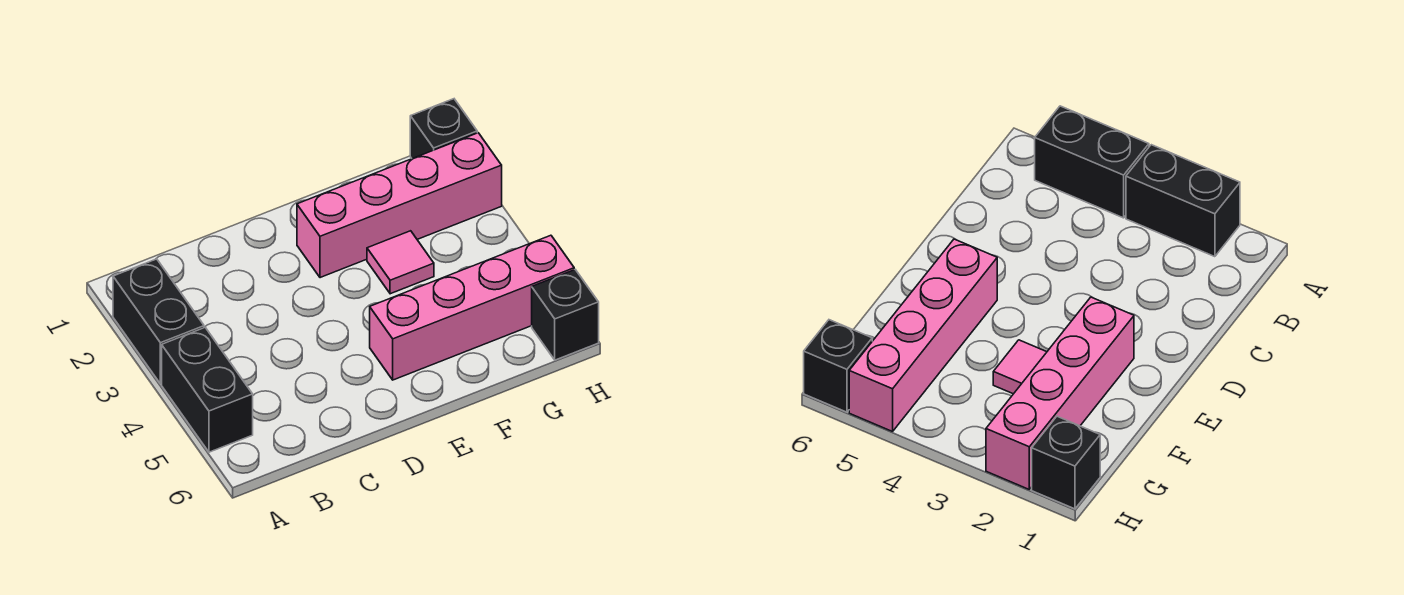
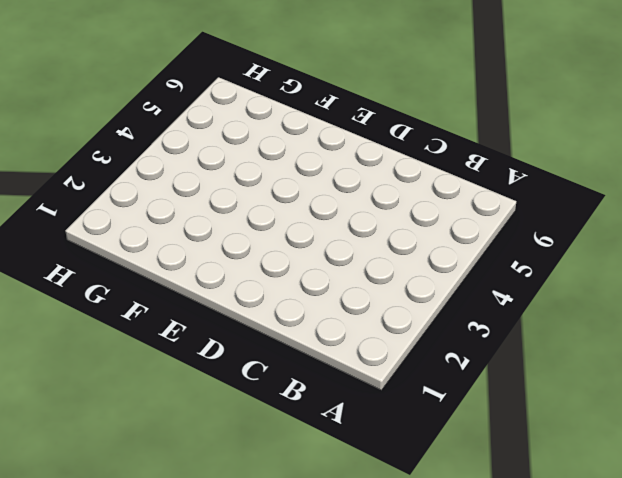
none -> black 1x2 brick [113,259,204,384]
none -> black 1x2 brick [162,327,253,452]

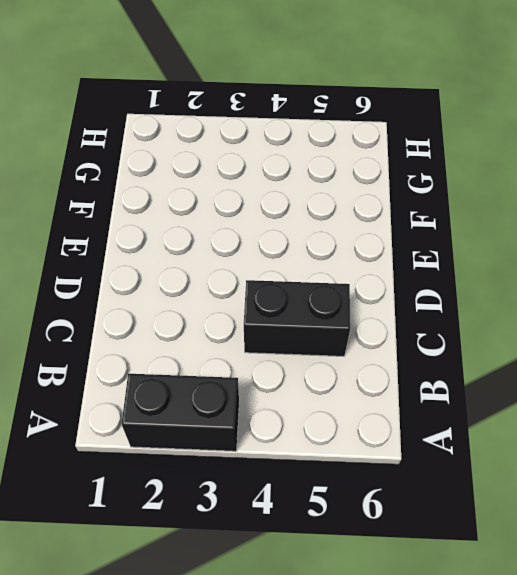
black 1x2 brick [244,280,350,356] -> black 1x2 brick moved to [162,327,253,452]
none -> pink 1x4 brick [297,133,502,278]
none -> pink 1x4 brick [370,235,574,380]

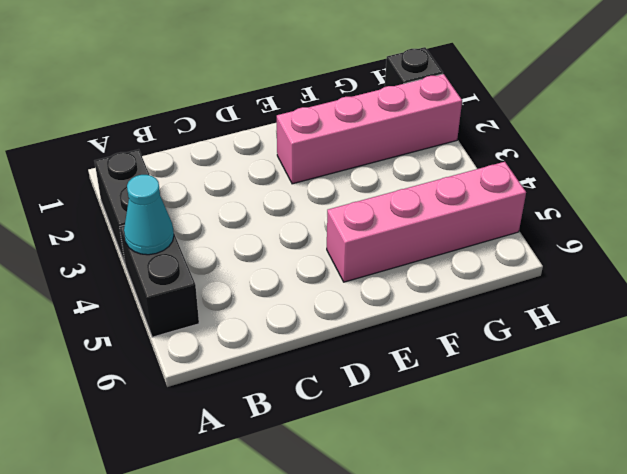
cyan 1x1 cone [124,175,174,255] -> none
none -> pink 1x1 tile [367,231,434,294]
none -> black 1x1 brick [532,270,599,360]

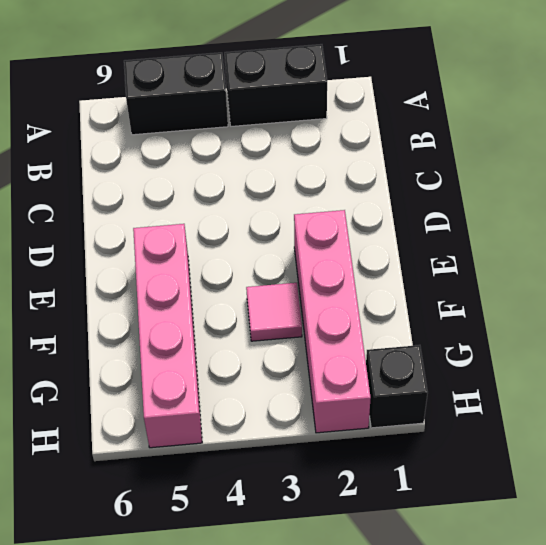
none -> black 1x1 brick [532,270,599,360]

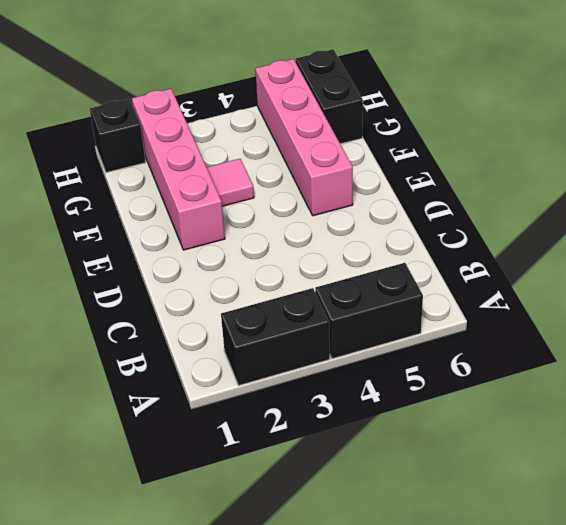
black 1x2 brick [296,49,363,144] -> black 1x1 brick [532,270,599,360]

